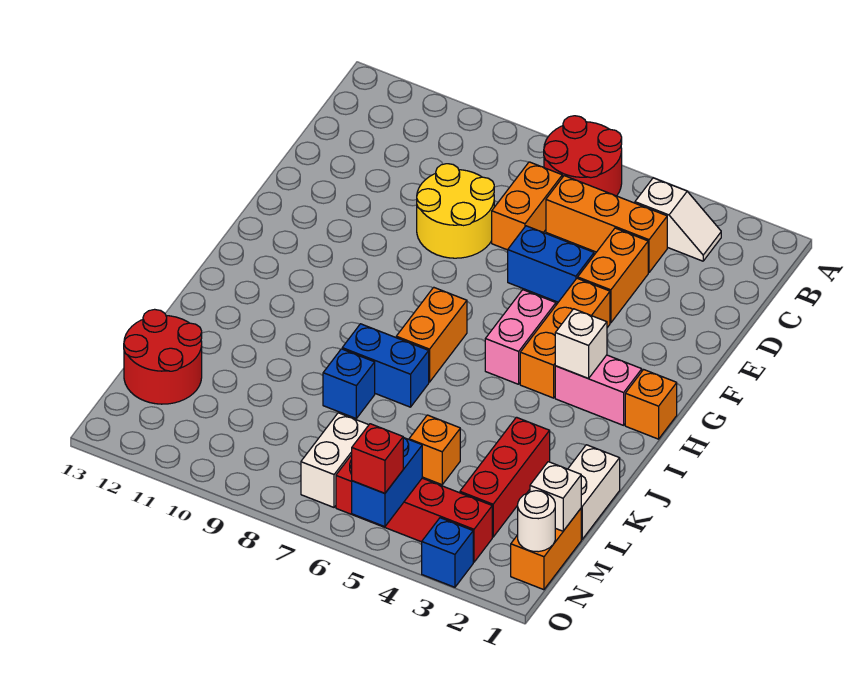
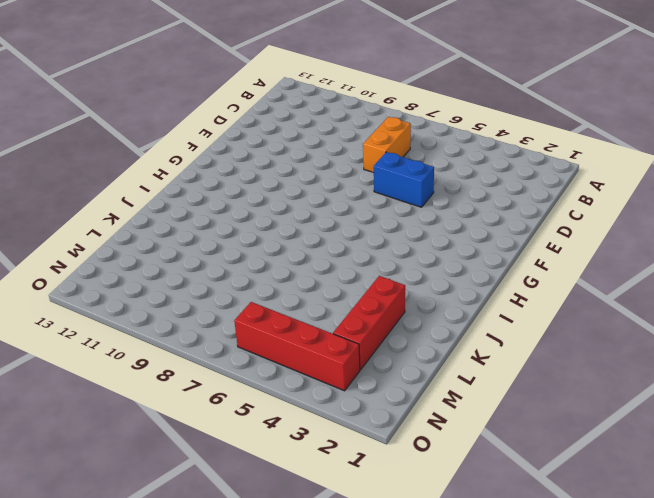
none -> red 2x2 round brick [544,116,622,196]
none -> white 1x2 slope [635,178,721,261]
none -> orange 1x3 brick [546,176,667,273]

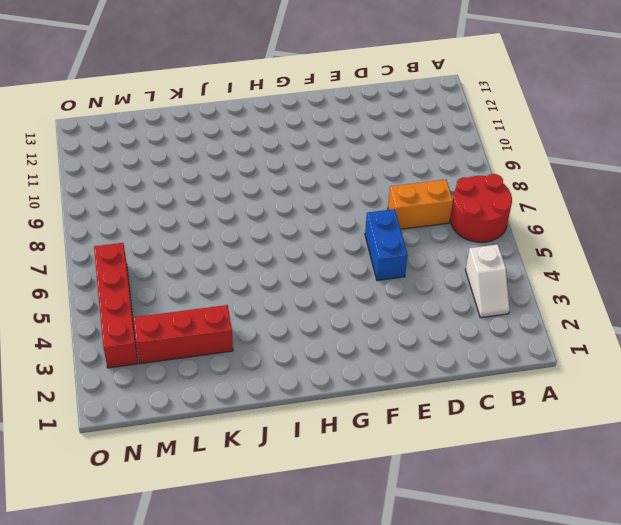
none -> orange 1x3 brick [546,176,667,273]
none -> orange 1x2 brick [578,228,648,323]
none -> yellow 2x2 round brick [417,164,494,258]

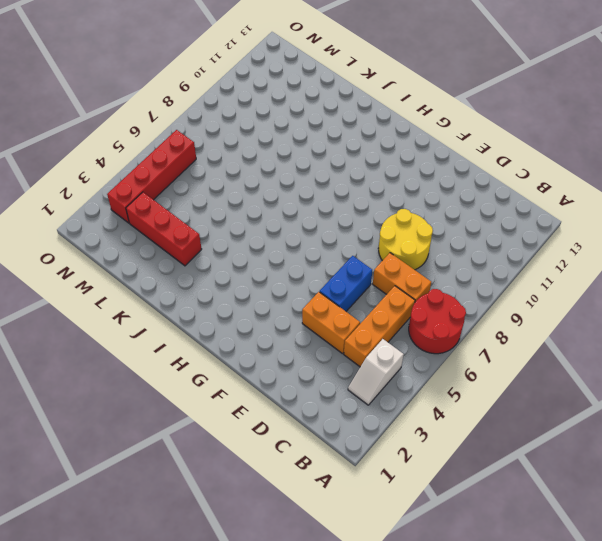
none -> orange 1x3 brick [520,278,610,398]
none -> pink 1x2 brick [485,290,556,384]
none -> orange 1x1 brick [625,370,677,439]

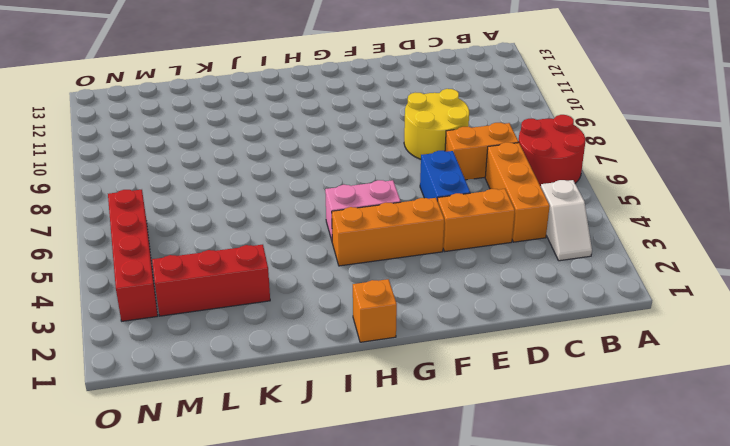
none -> pink 1x2 brick [555,355,642,425]
none -> orange 1x2 brick [396,287,467,382]
none -> blue 1x2 brick [342,324,429,407]

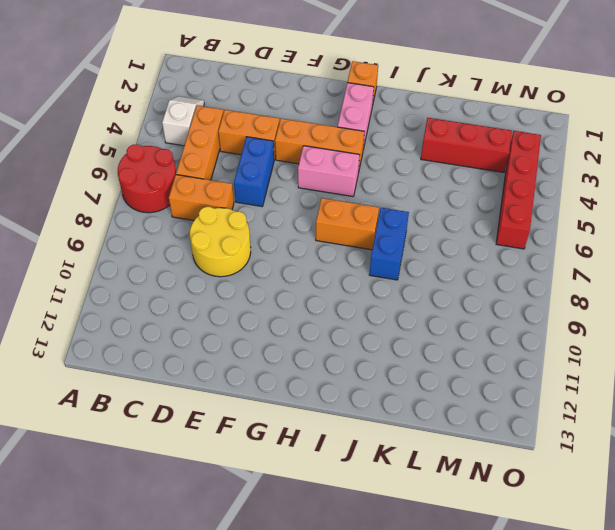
none -> white 1x2 brick [568,445,620,539]
none -> blue 1x1 brick [323,349,375,418]
none -> orange 1x1 brick [409,415,460,485]

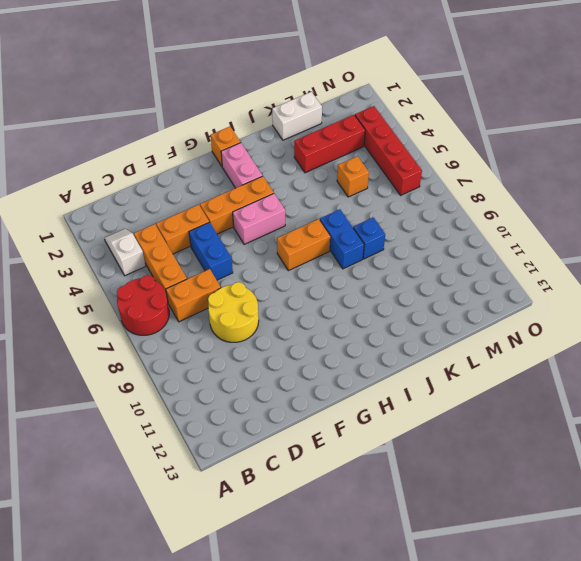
none -> red 2x2 round brick [124,309,202,404]
none -> orange 1x2 brick [511,509,581,590]
none -> white 1x2 brick [301,413,368,507]

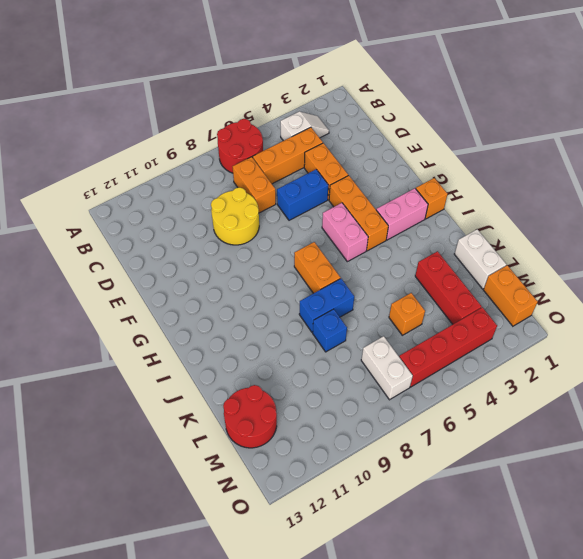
none -> blue 1x1 brick [422,518,473,587]
none -> white 1x1 brick [555,309,607,378]
none -> white 1x1 brick [530,462,581,531]

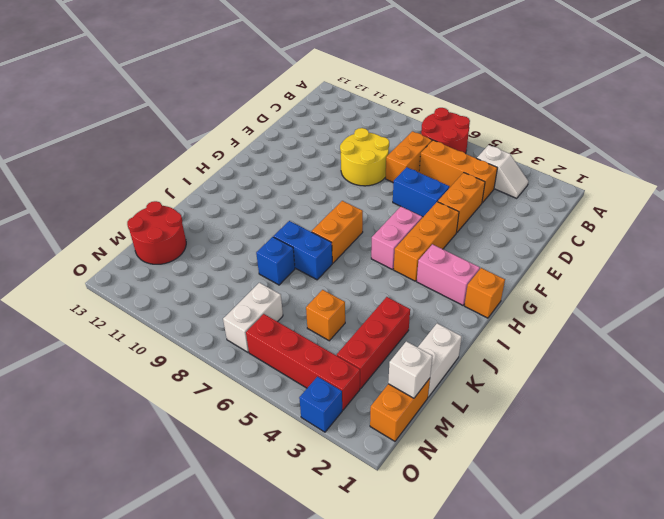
none -> white 1x1 brick [555,309,607,378]
none -> white 1x1 round brick [518,491,555,552]
none -> blue 1x2 brick [352,438,422,527]

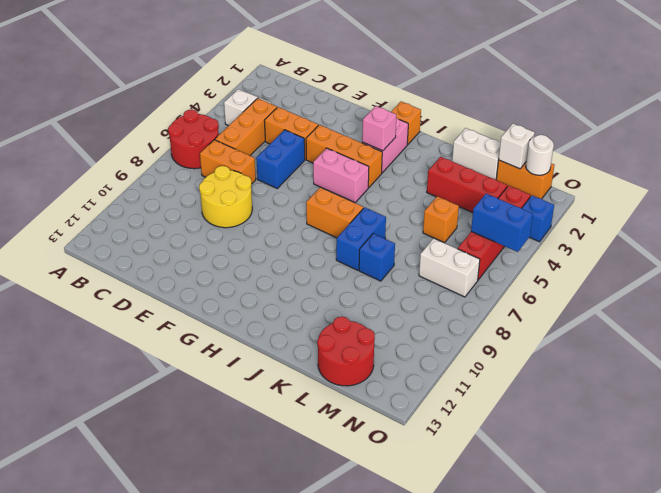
pink 1x1 brick [362,106,396,151] -> white 1x1 brick [555,309,607,378]
none -> red 1x1 brick [352,424,403,493]

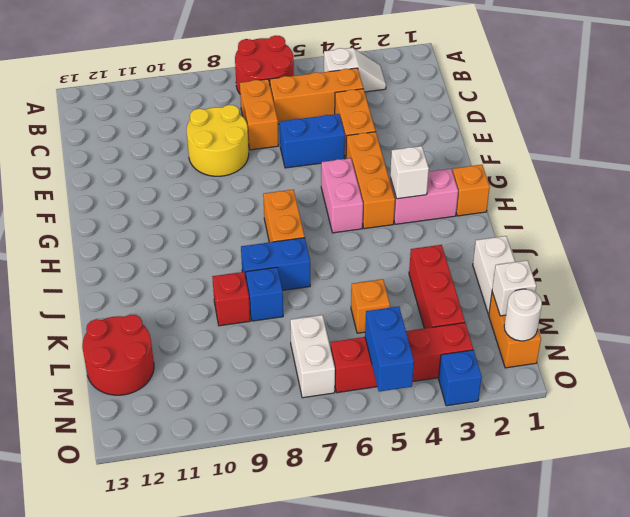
red 1x1 brick [212,272,250,326] -> red 1x1 brick moved to [352,424,403,493]

